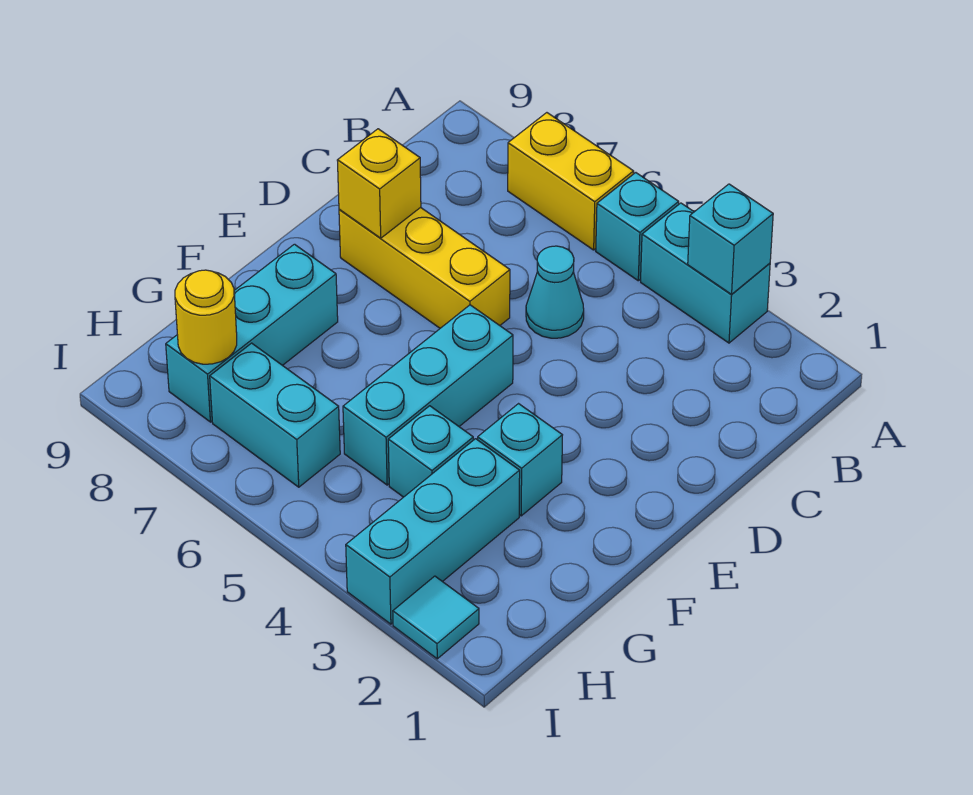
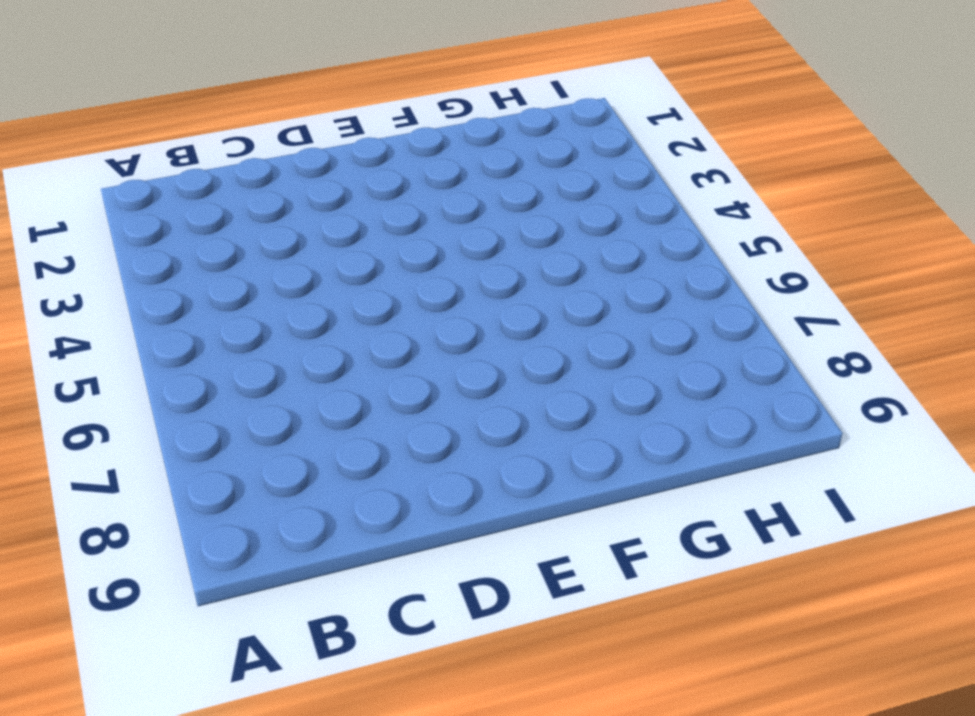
none -> cyan 1x2 brick [641,203,770,343]
none -> cyan 1x1 brick [596,173,679,281]
none -> yellow 1x2 brick [508,113,634,250]

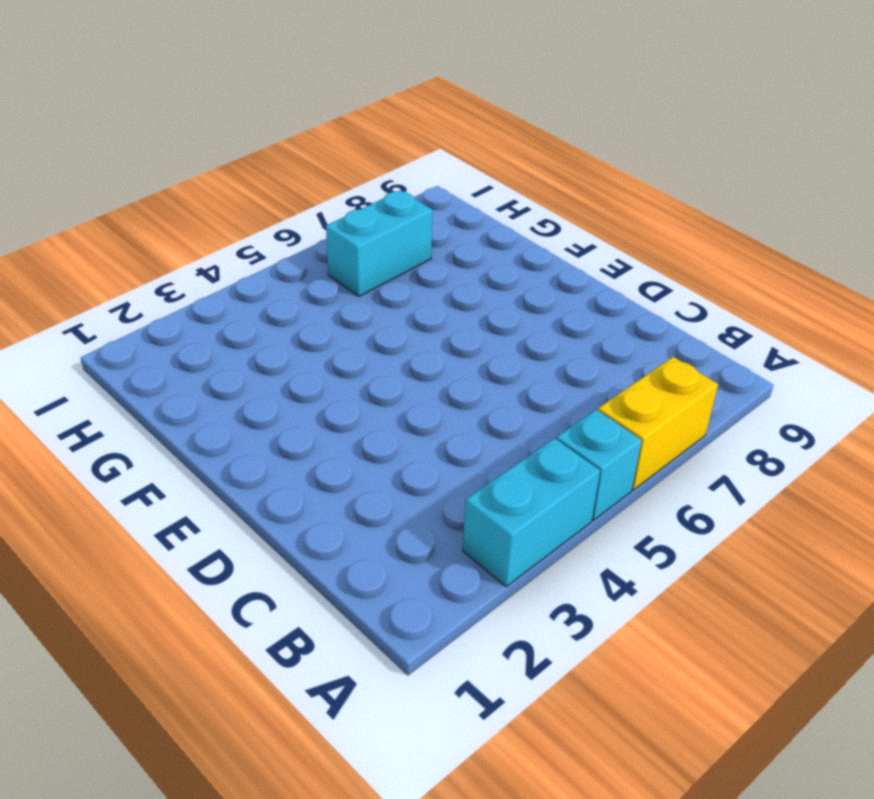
none -> cyan 1x1 cone [526,246,584,338]
none -> yellow 1x3 brick [339,207,510,328]
none -> cyan 1x3 brick [343,305,513,485]

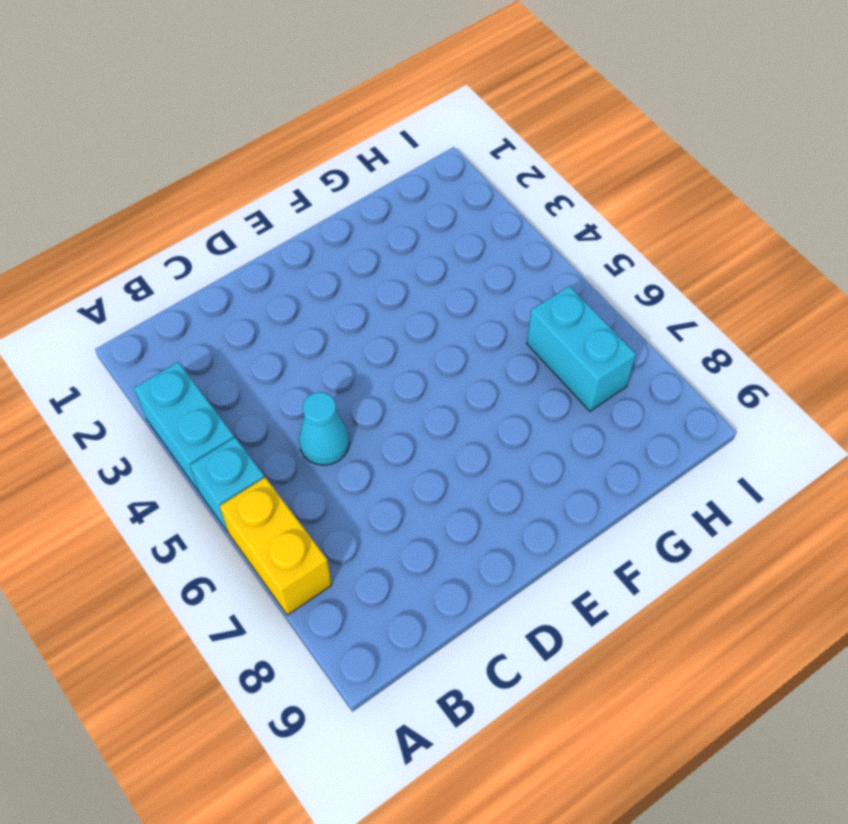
none -> yellow 1x3 brick [339,207,510,328]
none -> cyan 1x3 brick [343,305,513,485]
none -> cyan 1x1 brick [478,404,562,516]

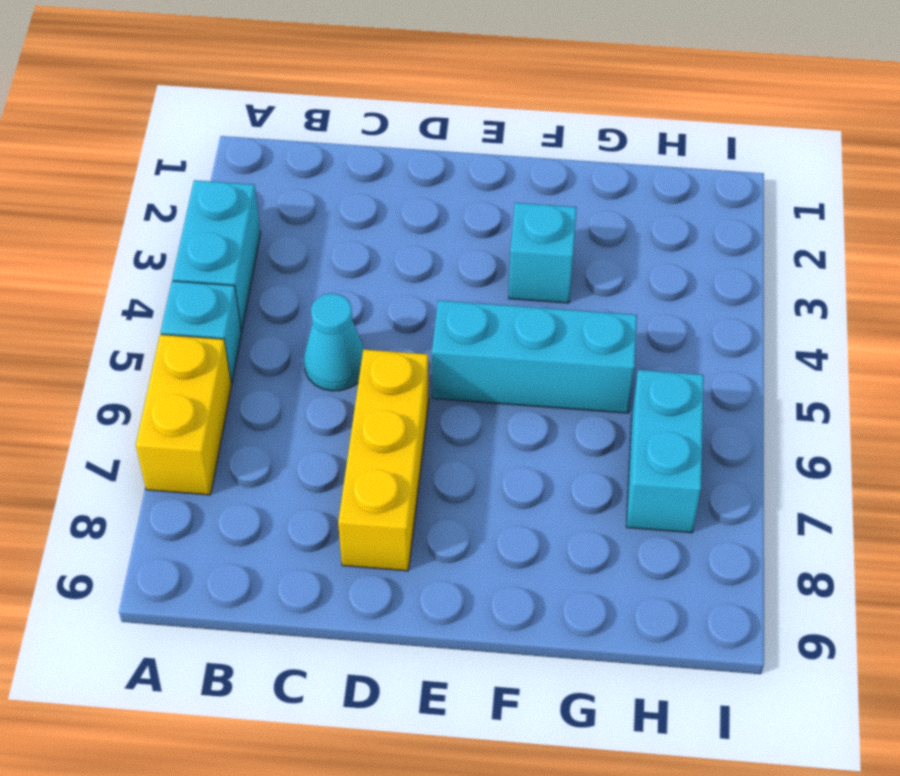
none -> cyan 1x3 brick [166,244,338,422]
none -> cyan 1x3 brick [346,439,520,624]
none -> cyan 1x1 brick [388,406,473,497]

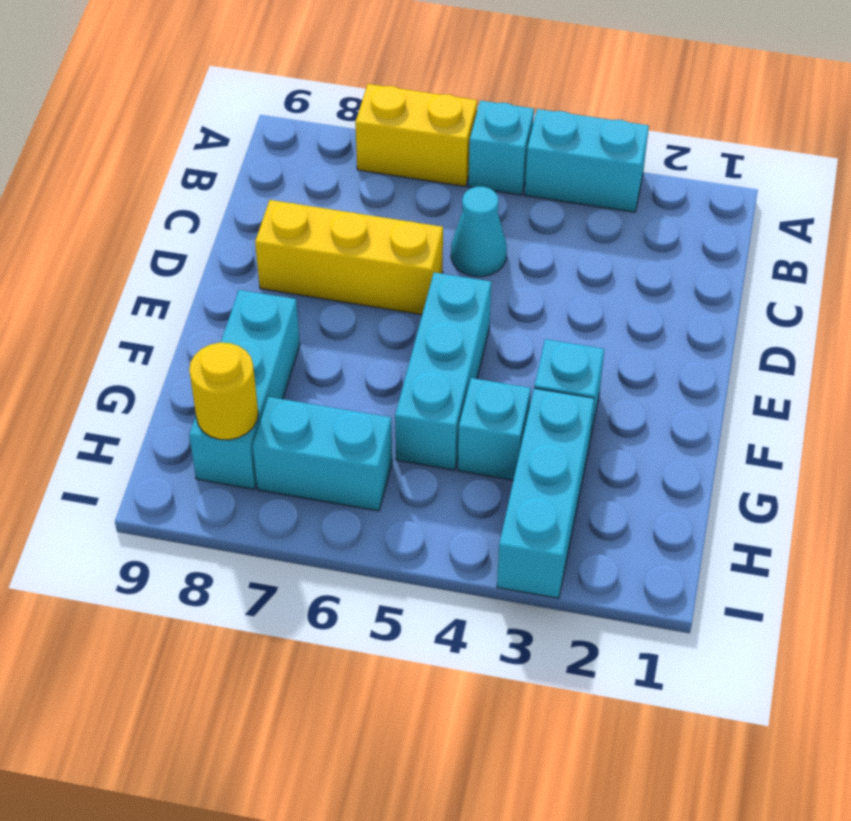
none -> cyan 1x1 tile [393,576,479,659]
none -> cyan 1x1 brick [688,184,773,294]
none -> yellow 1x1 brick [337,129,421,238]

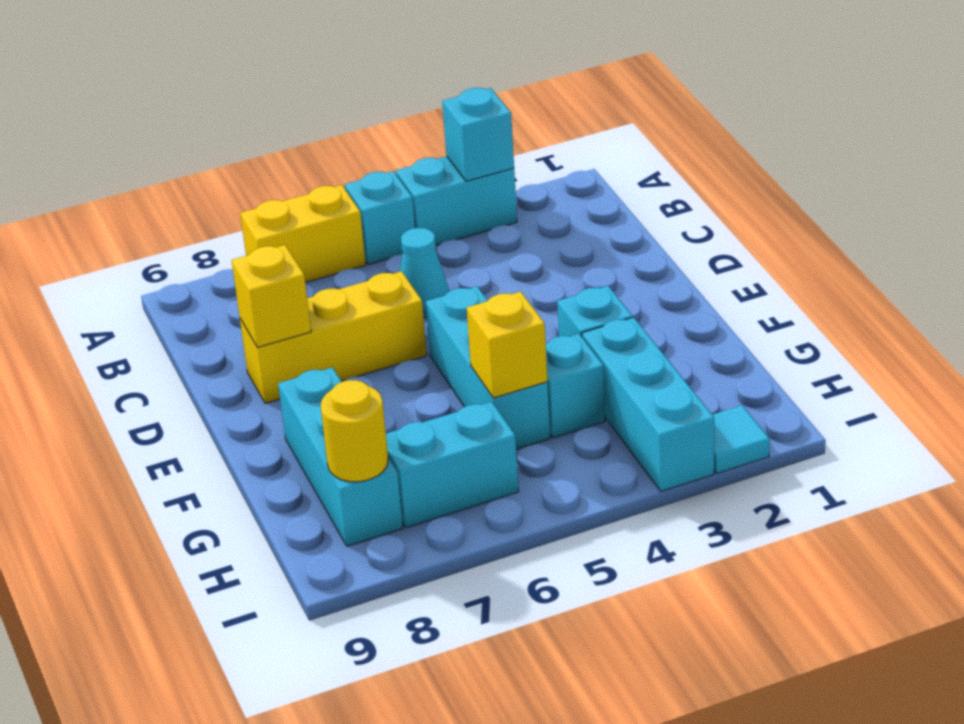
yellow 1x1 brick [467,292,547,398] -> none

